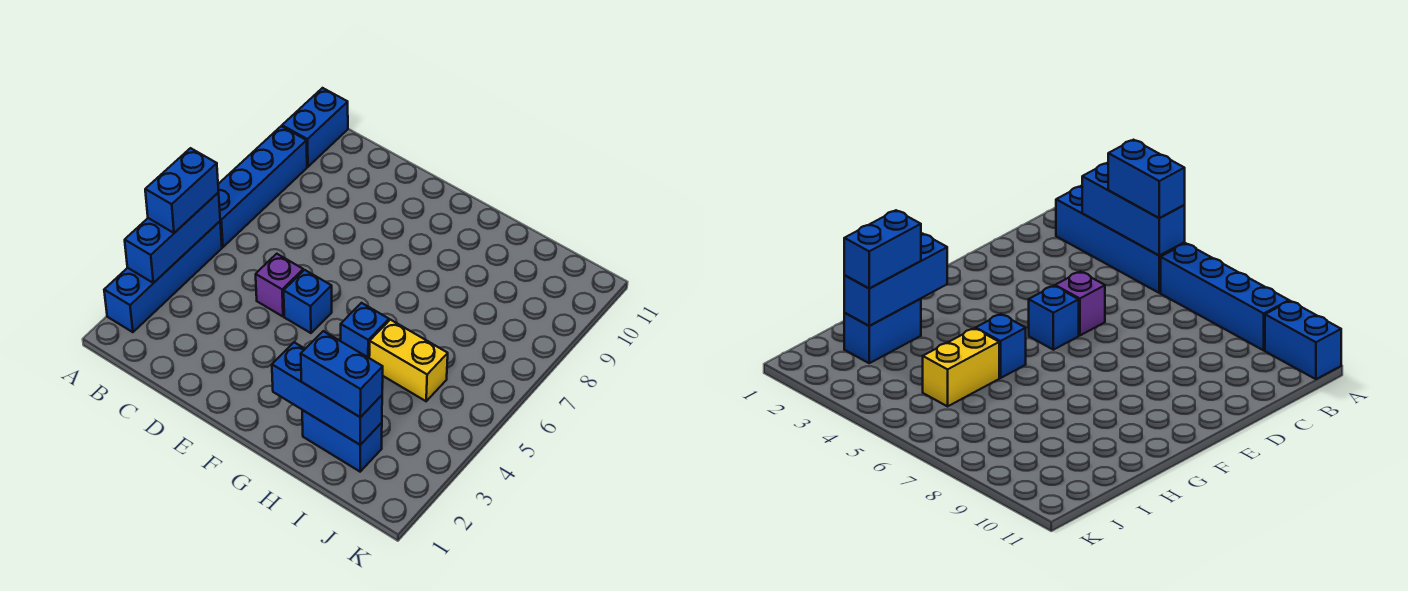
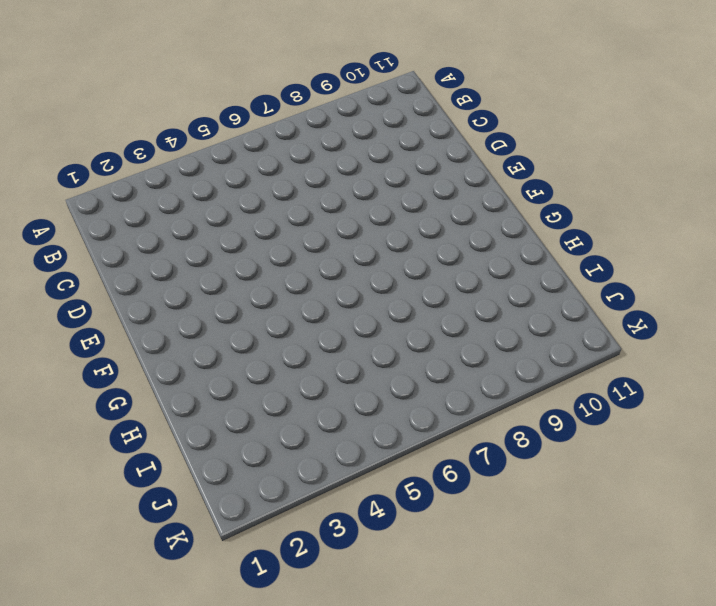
none -> blue 1x4 brick [104,221,222,332]
none -> blue 1x4 brick [218,126,307,247]
none -> blue 1x2 brick [282,88,348,167]

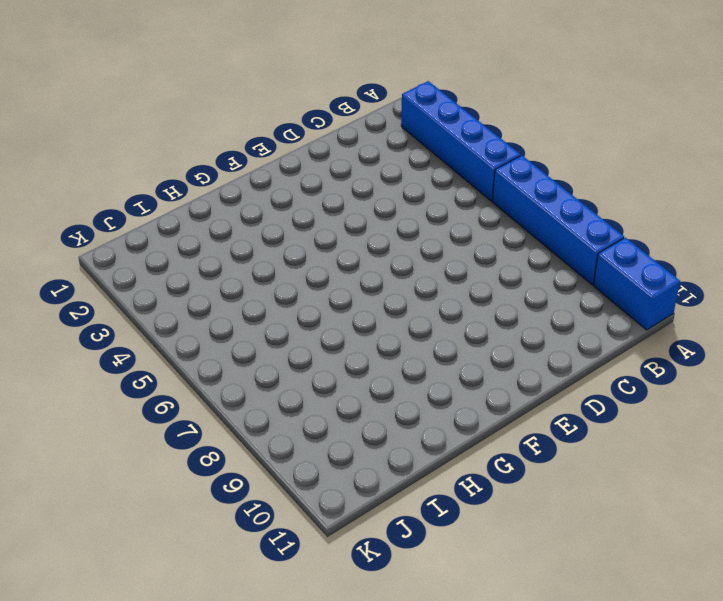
none -> purple 1x1 brick [256,254,303,316]
none -> blue 1x1 brick [284,270,332,333]
none -> blue 1x1 brick [341,303,389,358]

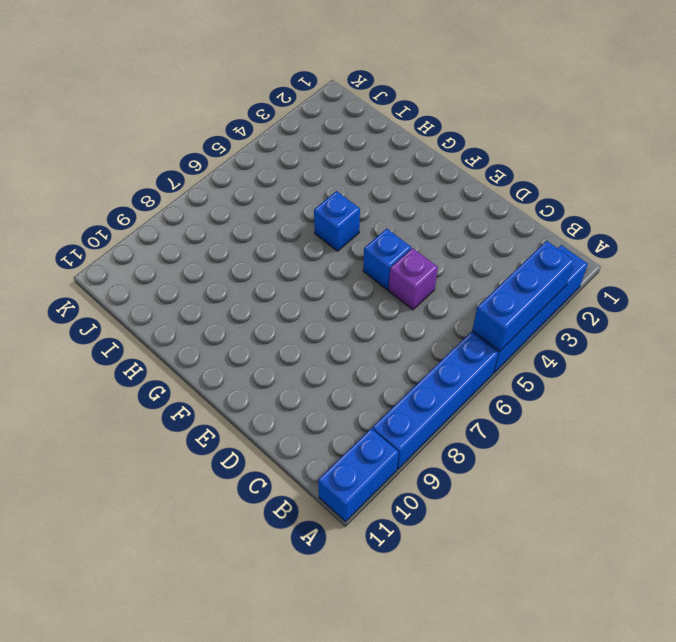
none -> blue 1x2 brick [302,410,382,472]
none -> yellow 1x2 brick [369,320,448,401]
none -> blue 1x3 brick [272,342,382,445]

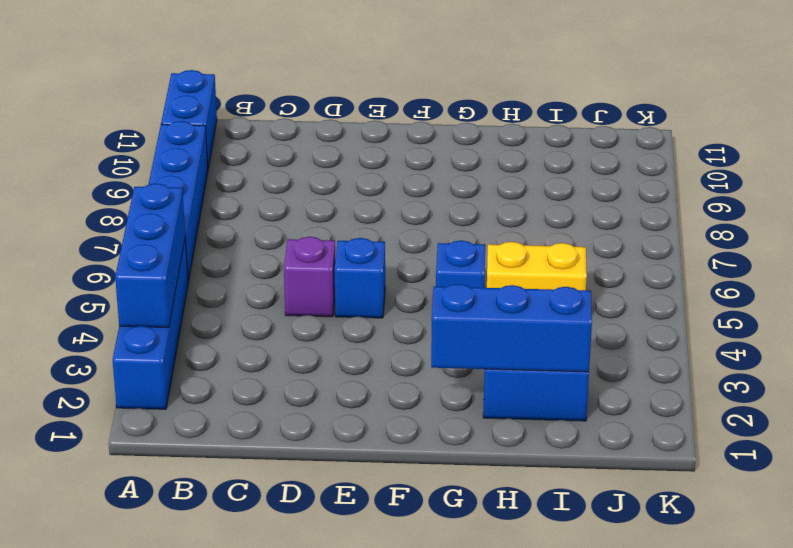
none -> blue 1x2 brick [145,148,219,233]
none -> blue 1x2 brick [301,331,383,417]

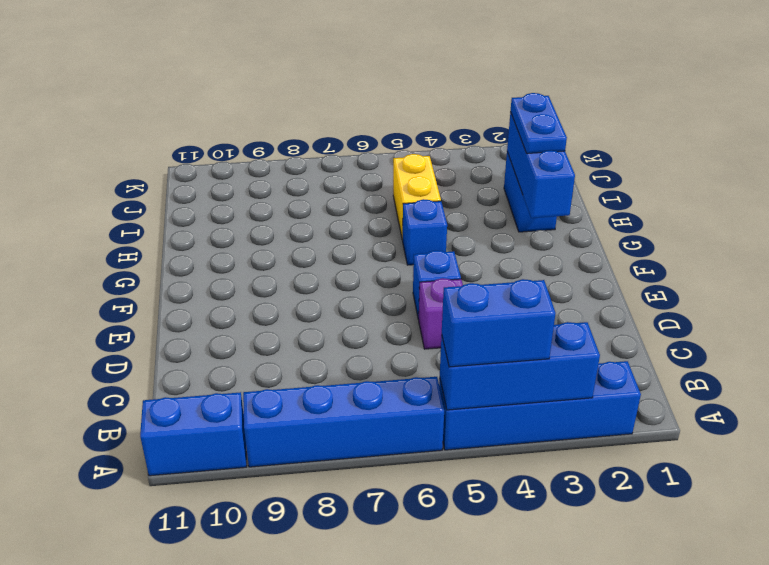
blue 1x2 plate [511,93,567,153] -> blue 1x2 brick [301,331,383,417]

